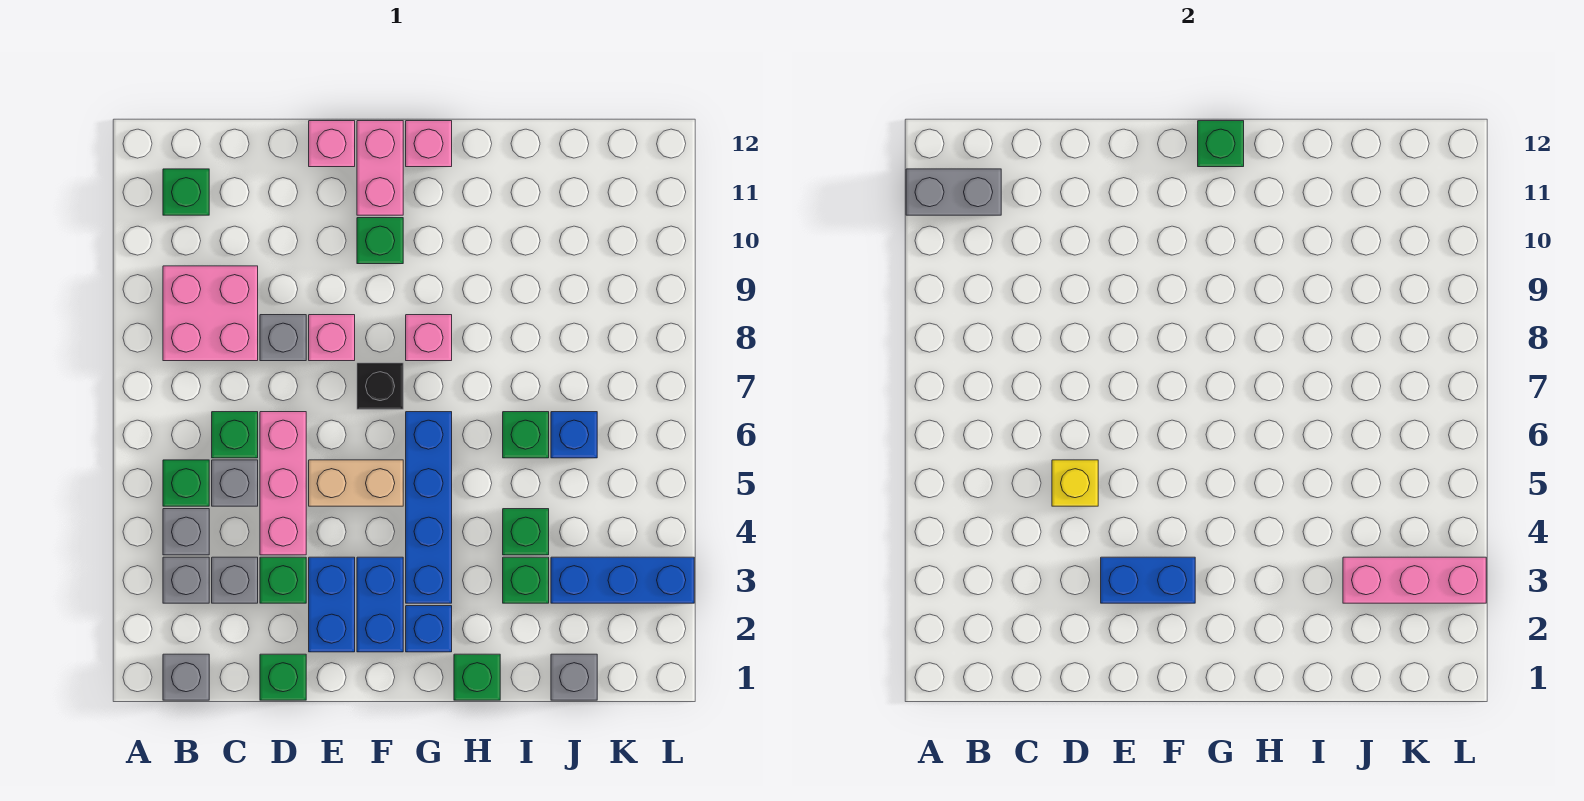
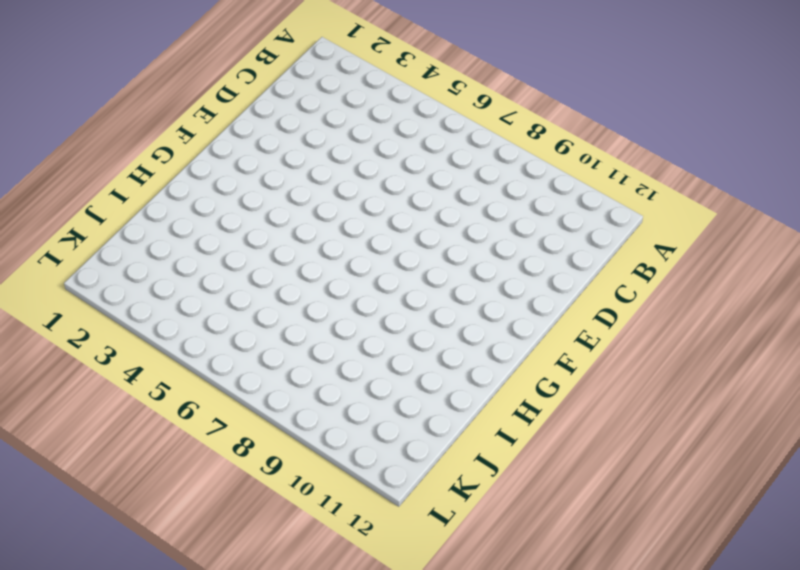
none -> grey 1x1 brick [163,654,209,700]
none -> grey 1x1 brick [163,557,209,603]
none -> grey 1x1 brick [163,509,209,555]
none -> green 1x1 brick [163,460,209,506]

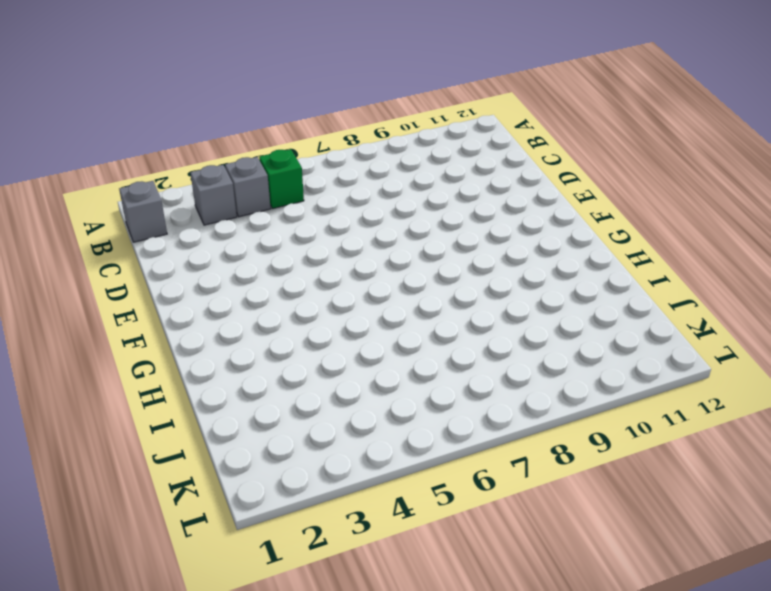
none -> pink 2x2 brick [163,266,258,361]
none -> green 1x1 brick [163,169,209,215]
none -> grey 1x1 brick [212,557,258,603]
none -> grey 1x1 brick [212,460,258,506]

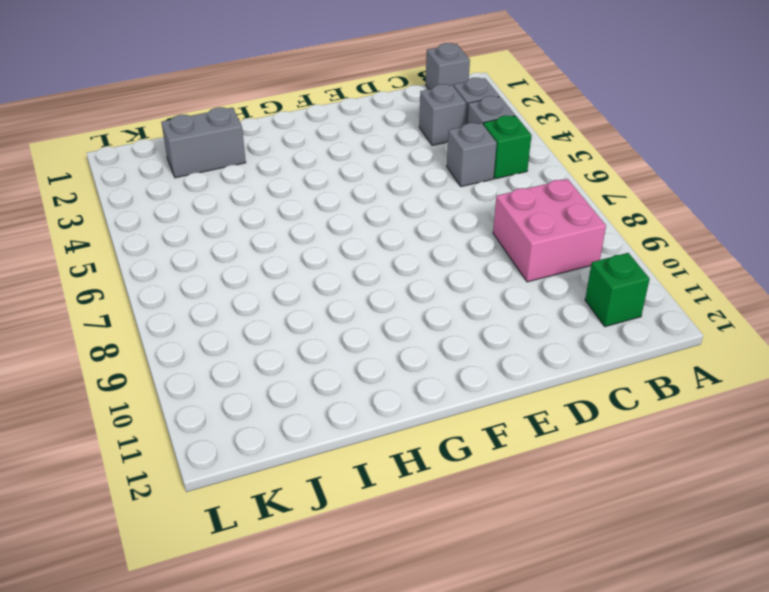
grey 1x2 brick [161,107,246,178] -> grey 1x2 brick moved to [906,169,1001,215]
none -> green 1x1 brick [212,412,258,458]
none -> green 1x1 brick [260,654,306,700]
none -> green 1x1 brick [260,557,306,603]
none -> pink 1x3 brick [260,412,306,555]

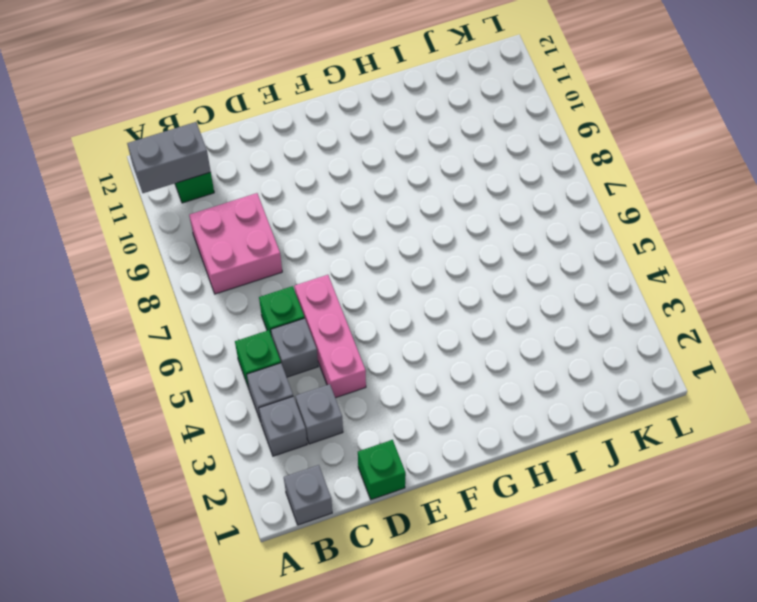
none -> green 1x1 brick [260,557,306,603]
none -> grey 1x1 brick [260,315,306,361]
none -> blue 1x2 brick [309,557,355,652]
none -> tan 1x2 brick [309,460,403,506]

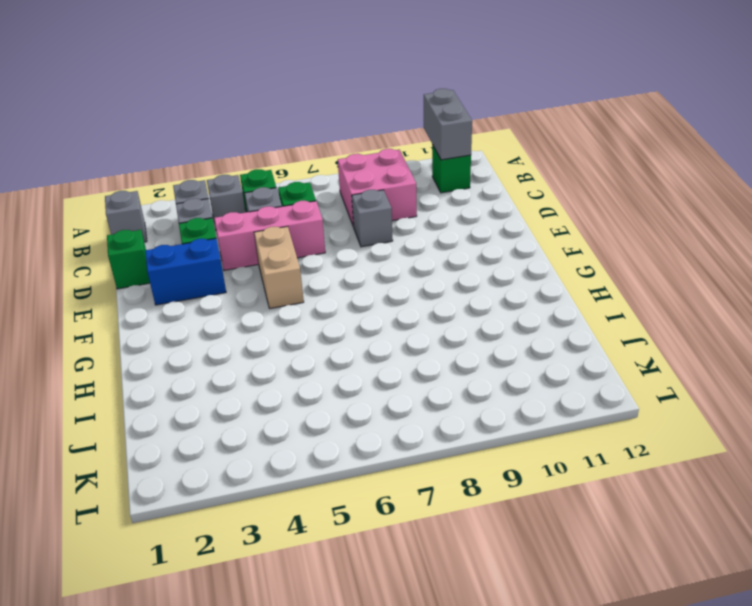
none -> pink 1x1 brick [309,315,355,361]
none -> pink 1x1 brick [309,121,355,167]
none -> blue 1x2 brick [357,557,403,652]
none -> black 1x1 brick [357,363,403,409]

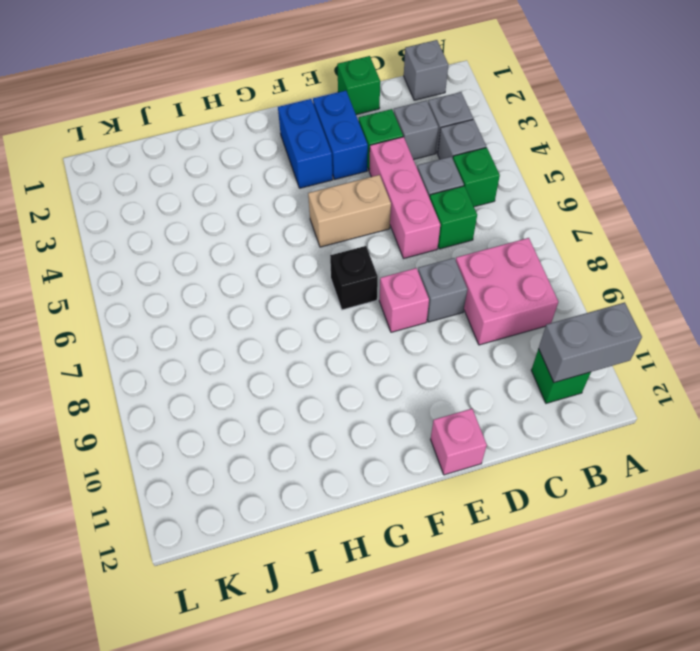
none -> green 1x1 brick [357,218,403,264]
none -> pink 1x2 brick [357,121,403,215]
none -> blue 1x1 brick [406,606,452,652]
none -> blue 1x4 brick [406,412,452,603]

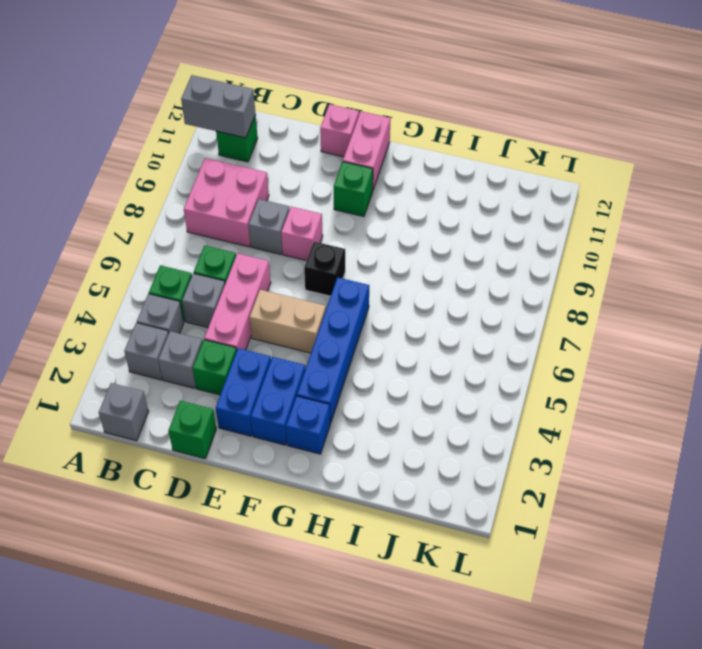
none -> pink 1x1 brick [406,315,452,361]
none -> pink 1x1 brick [406,121,452,167]
none -> green 1x1 brick [454,654,500,700]
none -> green 1x1 brick [503,557,549,603]

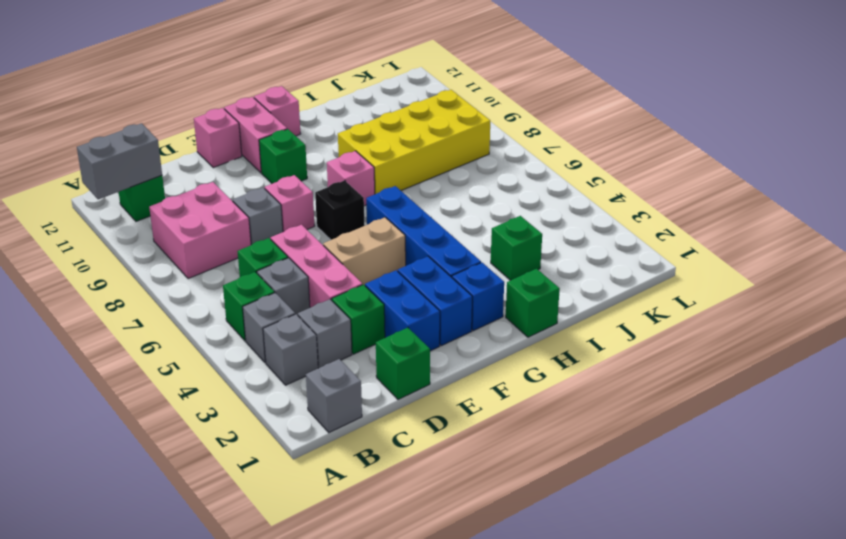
yellow 2x4 brick [338,90,490,194] -> none
none -> green 1x1 brick [503,509,549,555]
none -> green 1x1 brick [503,412,549,458]
none -> grey 1x1 brick [551,654,597,700]
none -> blue 1x3 brick [551,557,694,603]

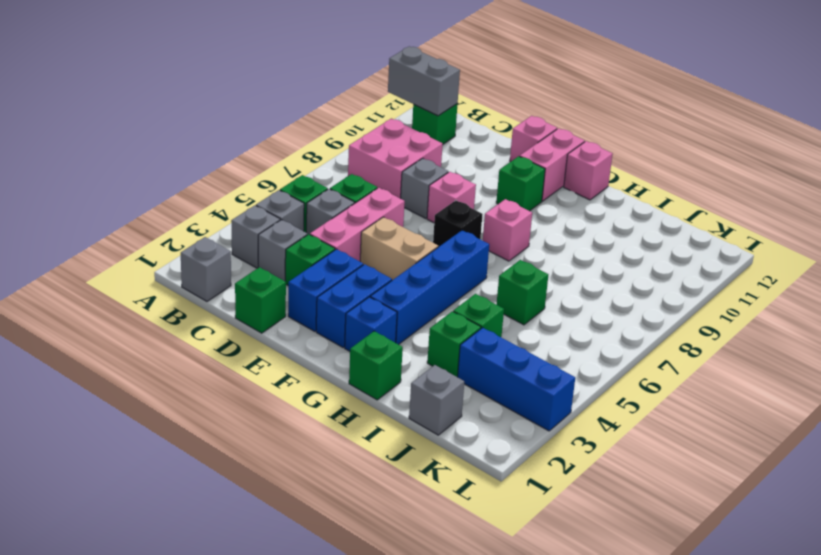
none -> blue 1x1 brick [551,412,597,458]
none -> yellow 1x1 brick [1052,460,1098,506]
none -> blue 1x2 brick [1101,557,1195,603]
none -> green 1x1 brick [1198,121,1244,167]

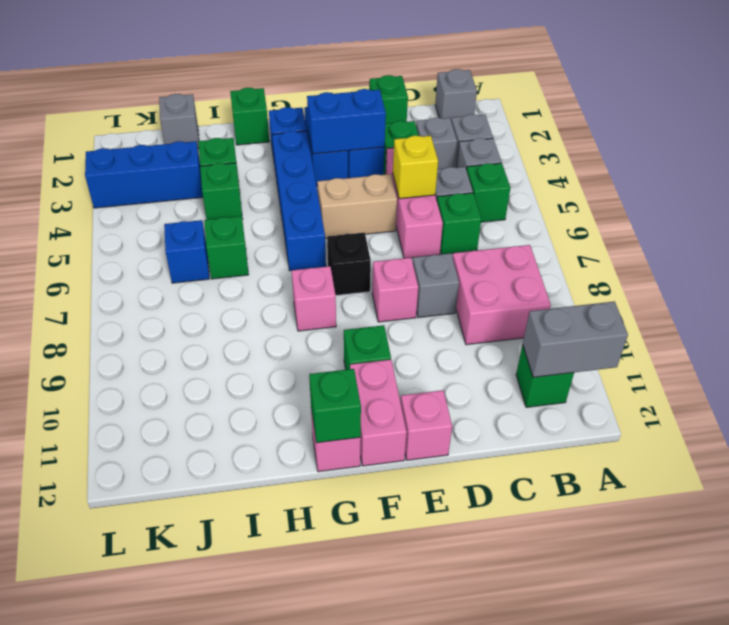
none -> pink 1x3 brick [1343,557,1486,603]

